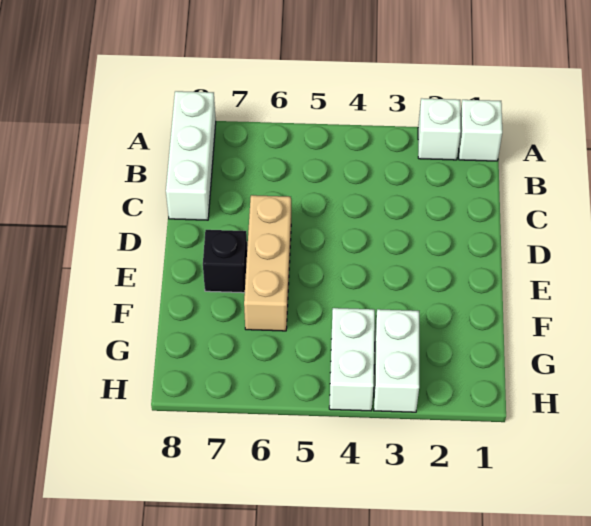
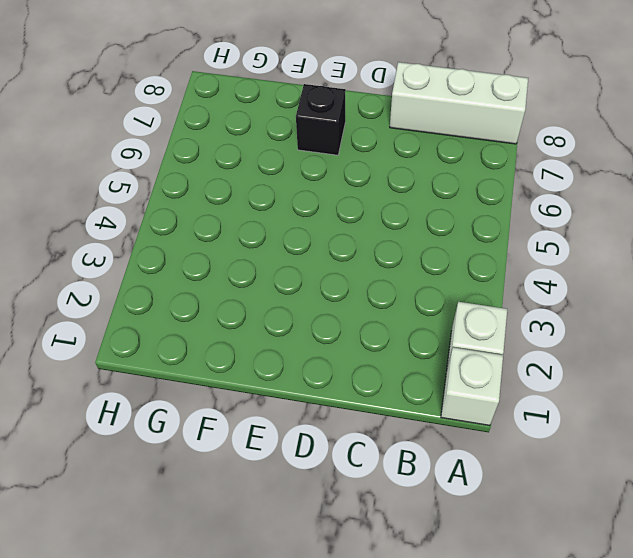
none -> tan 1x3 brick [244,195,291,331]
none -> white 1x2 brick [374,309,419,412]

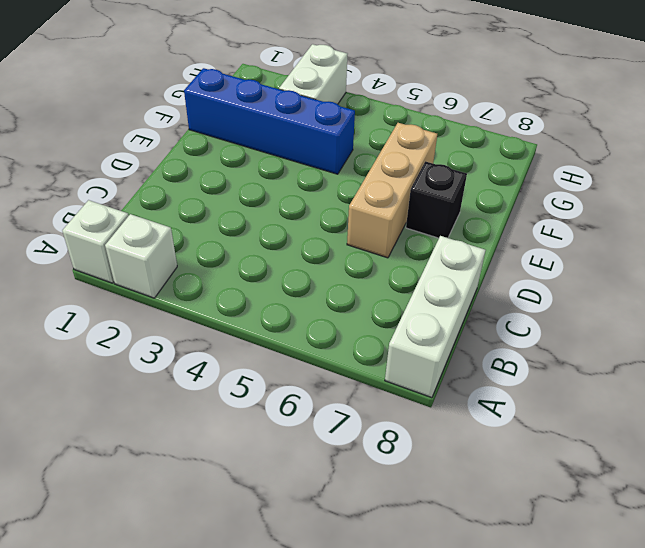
blue 1x4 brick [184,68,355,174] -> none
none -> white 1x2 brick [329,308,375,411]

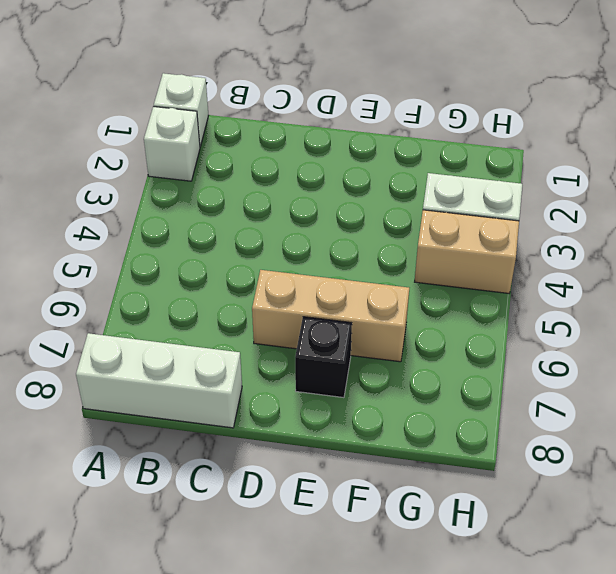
tan 1x2 brick [415,210,519,293] -> white 1x2 brick [329,308,375,411]

